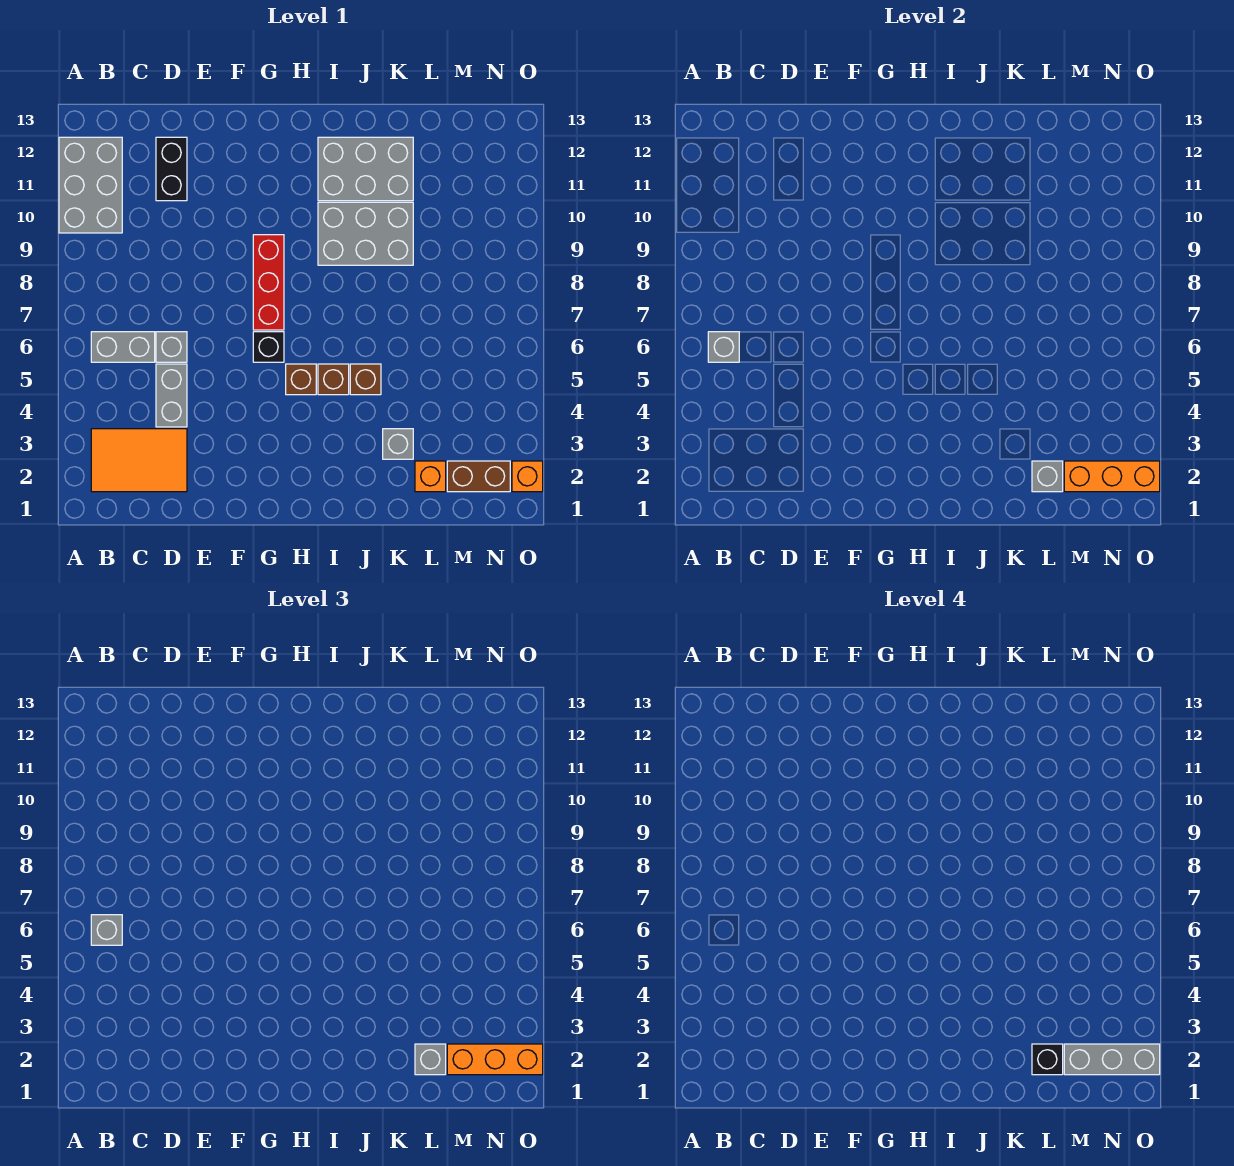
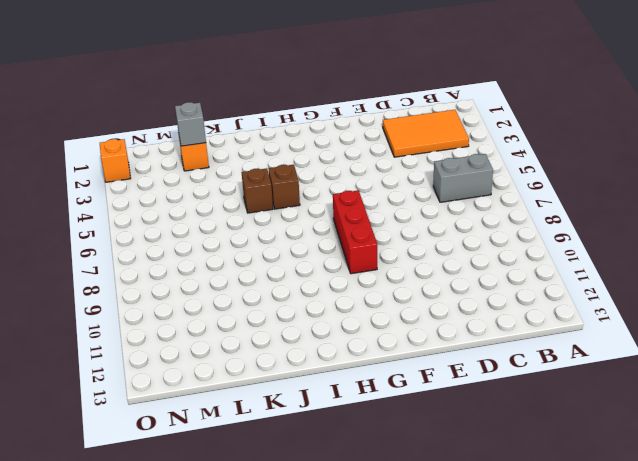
none -> grey 2x3 brick [59,137,122,233]
none -> grey 1x2 brick [156,364,187,427]
none -> grey 1x1 brick [156,332,187,362]

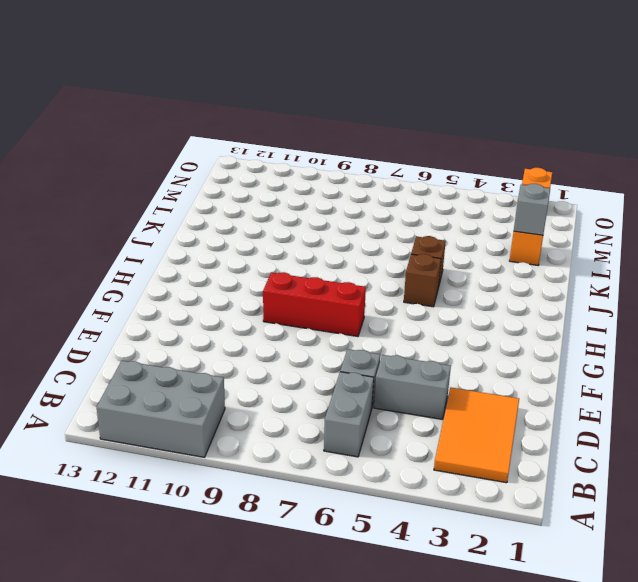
none -> black 1x2 brick [156,137,187,201]
none -> black 1x1 brick [253,332,284,362]
none -> brown 1x1 brick [286,364,316,395]

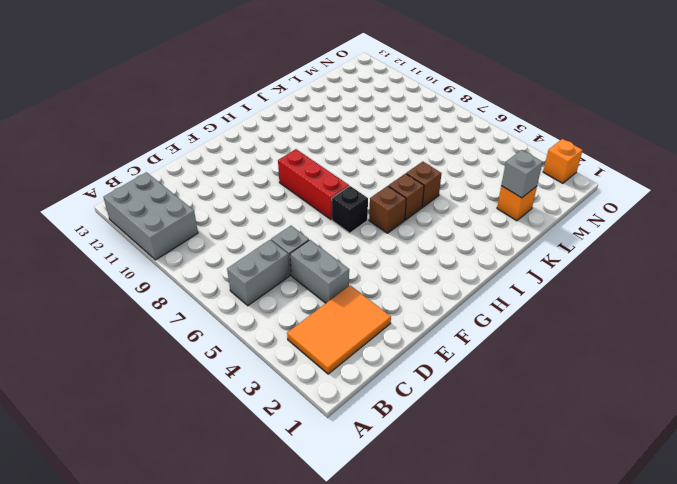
none -> black 1x2 brick [156,137,187,201]
none -> grey 2x3 brick [318,202,413,265]
none -> grey 2x3 brick [318,137,413,201]

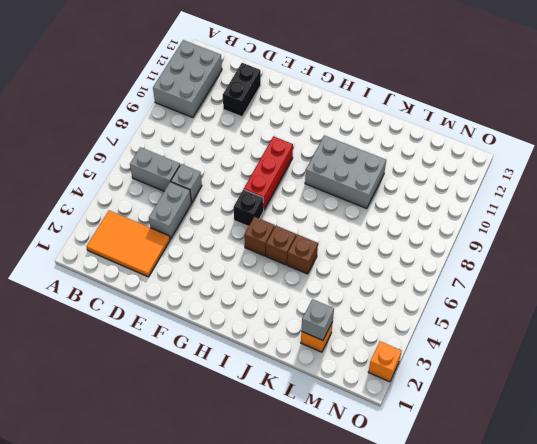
none -> grey 2x3 brick [318,137,413,201]
none -> grey 1x1 brick [383,429,413,459]
none -> brown 1x2 brick [447,461,510,492]

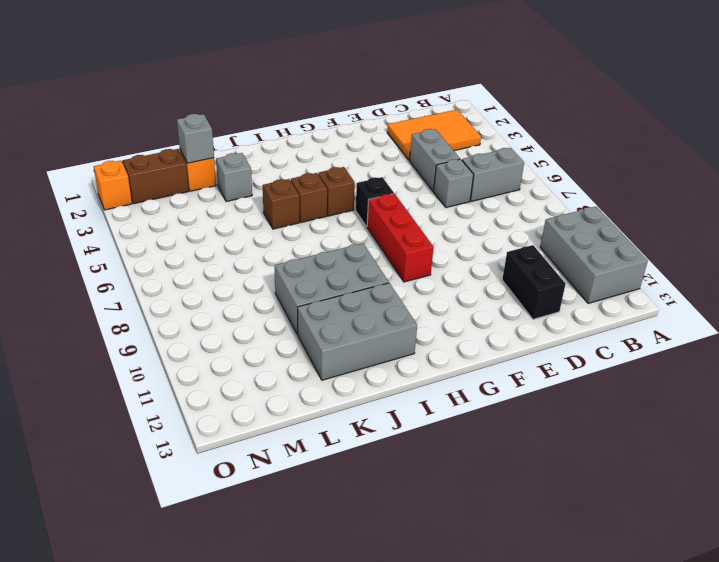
none -> grey 1x1 brick [708,332,739,362]
none -> orange 1x3 brick [1064,461,1160,492]
none -> grey 1x1 brick [91,915,122,945]

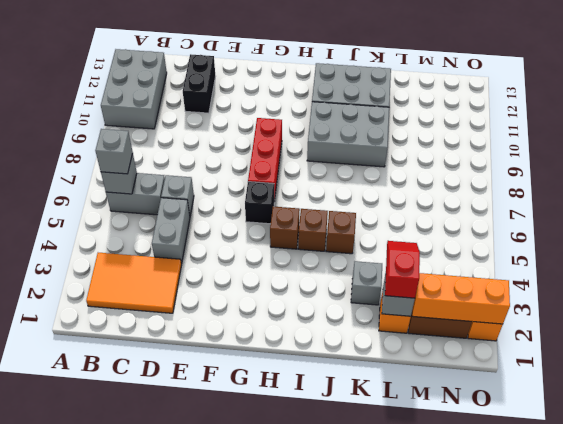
red 1x2 slope [385,241,420,298] -> grey 1x1 brick [415,1044,446,1075]
none -> orange 1x3 brick [447,1044,543,1075]
none -> black 1x1 brick [1032,1044,1063,1075]
none -> grey 1x3 brick [1064,1044,1160,1075]

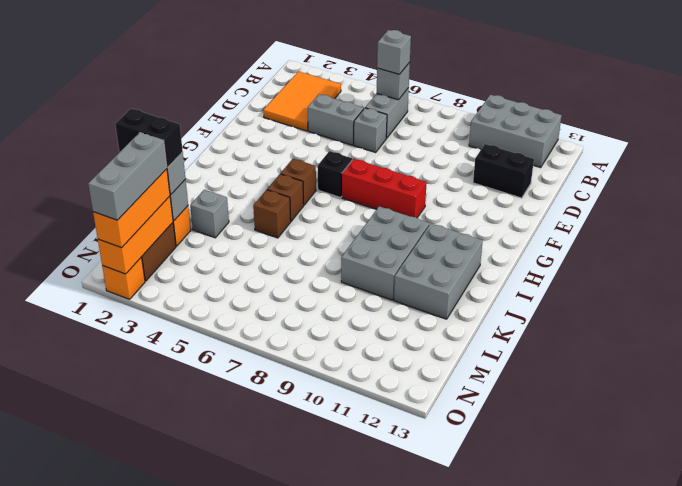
black 1x2 brick [115,109,183,168] -> black 1x1 brick [1032,1044,1063,1075]

